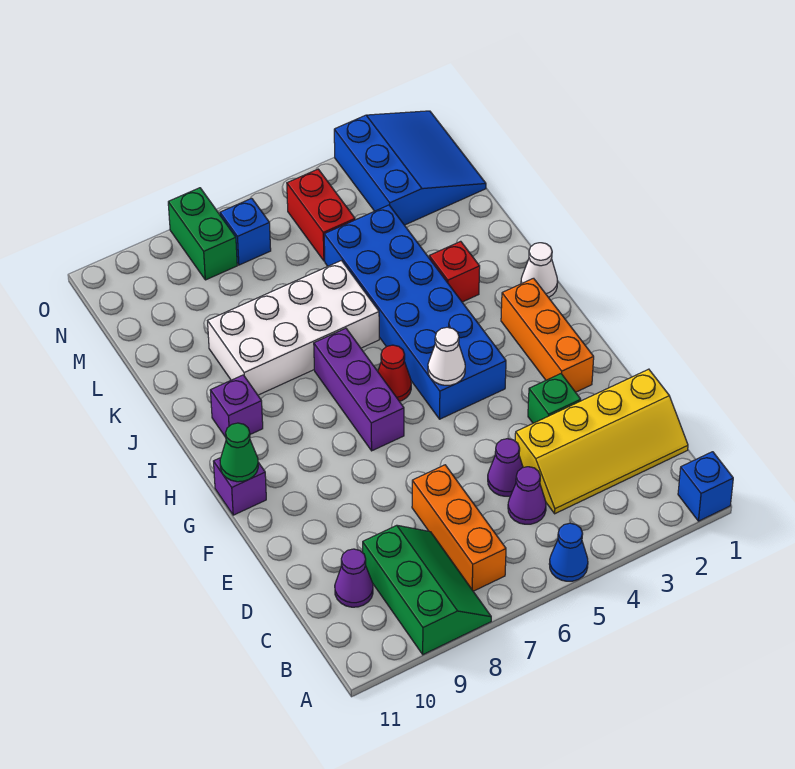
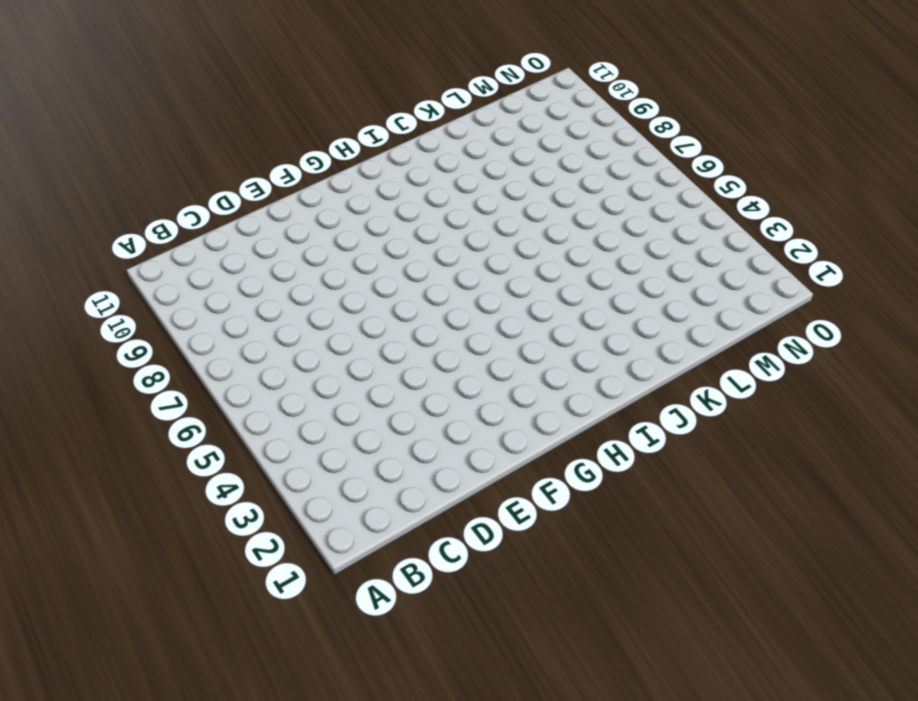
none -> blue 1x1 brick [678,452,733,521]
none -> blue 1x1 cone [549,523,588,581]
none -> green 2x3 slope [363,525,491,655]

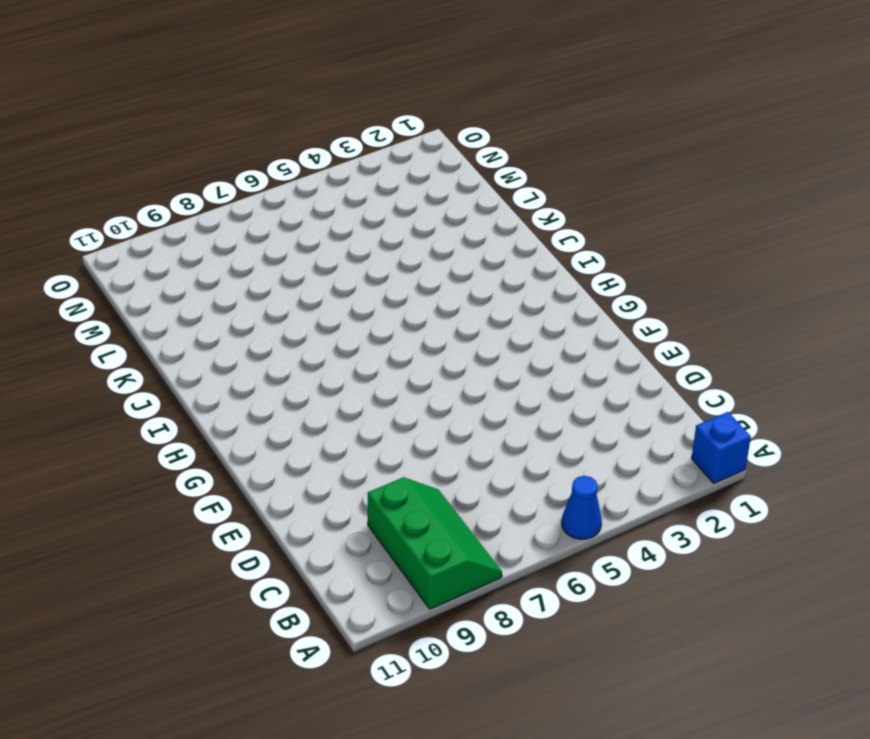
none -> orange 1x3 brick [412,465,506,591]
none -> yellow 2x4 slope [515,369,688,514]
none -> purple 1x1 cone [508,467,546,524]

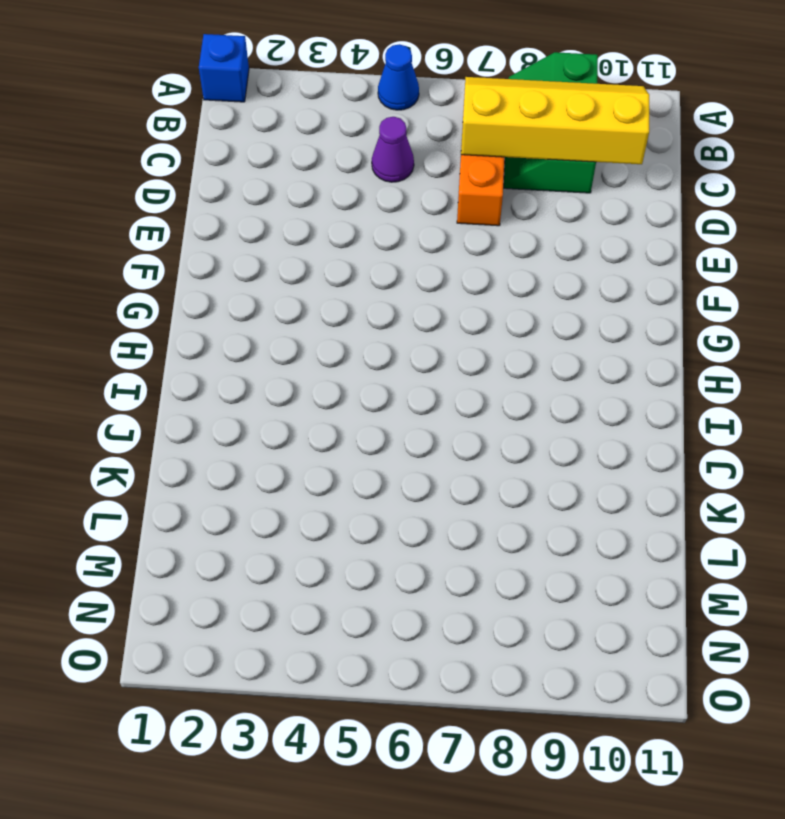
yellow 2x4 slope [461,77,649,164] -> yellow 2x4 slope moved to [515,369,688,514]
none -> purple 1x1 cone [335,549,373,607]
none -> purple 1x1 cone [488,439,523,496]
none -> green 1x1 brick [528,374,581,423]

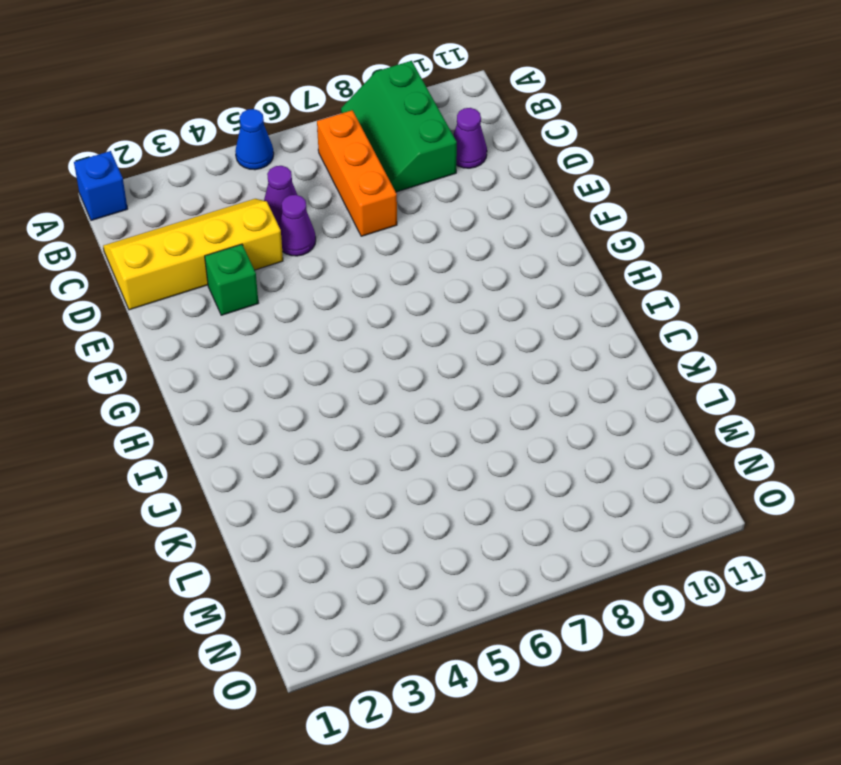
none -> orange 1x3 brick [501,278,594,392]
none -> blue 2x6 brick [324,205,506,419]
none -> purple 1x3 brick [314,328,404,451]

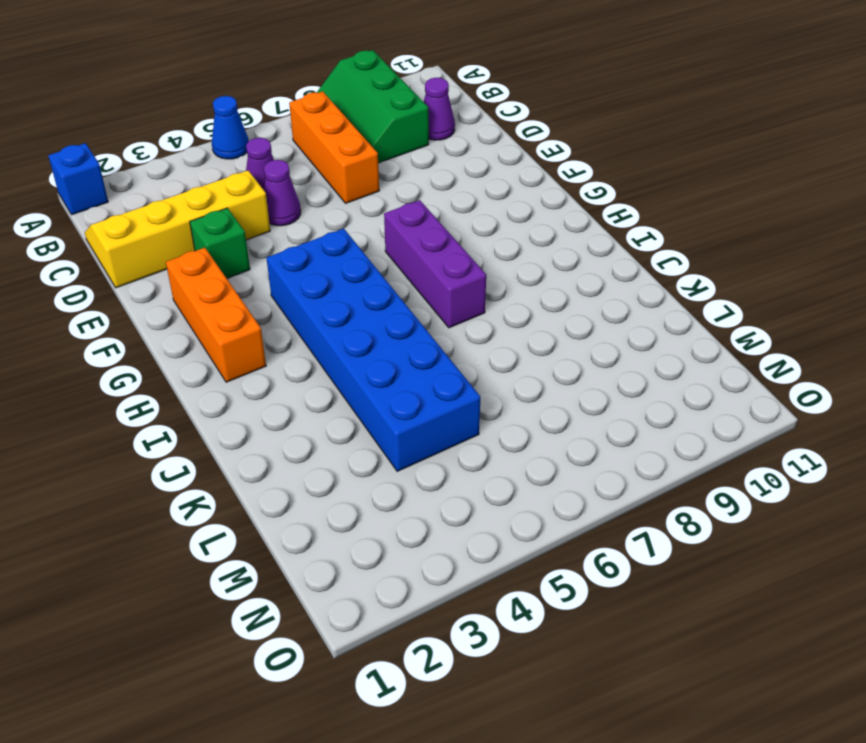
none -> purple 1x1 brick [214,458,266,515]
none -> red 1x1 cone [378,345,411,401]
none -> white 1x1 cone [521,243,558,297]

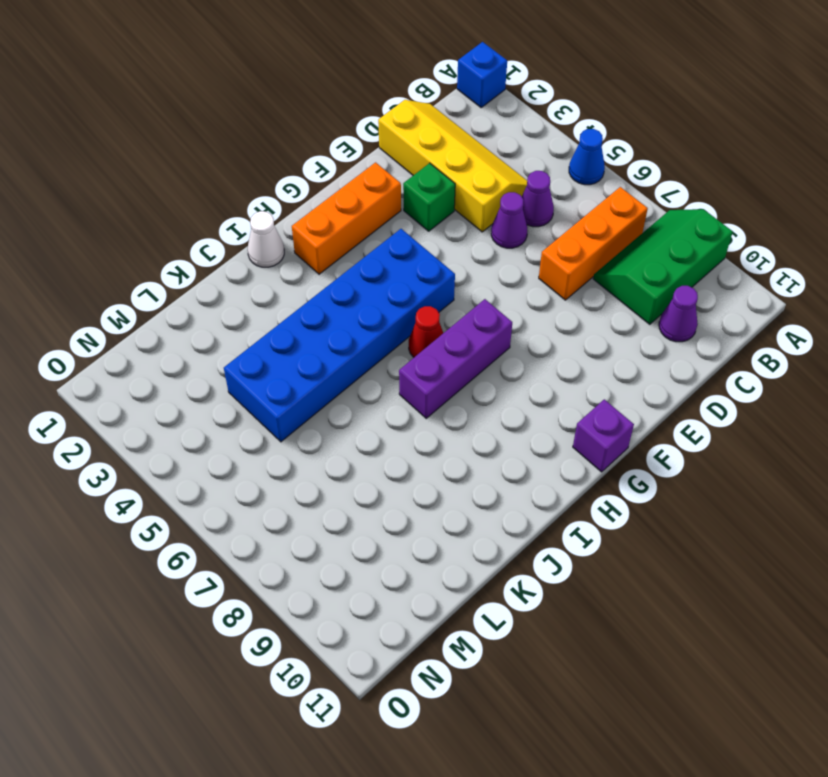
none -> purple 1x1 brick [210,375,263,437]
none -> red 1x1 brick [429,241,480,302]
none -> white 2x4 brick [208,261,379,395]

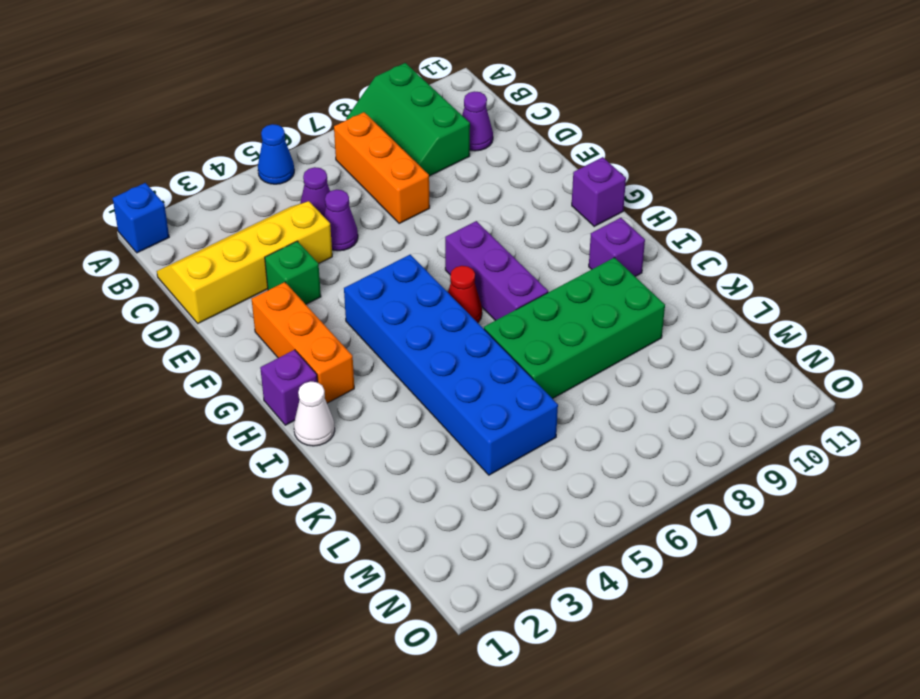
purple 1x1 brick [260,350,317,425] -> none
green 2x4 brick [484,257,665,399] -> white 2x4 brick [208,261,379,395]
none -> red 1x1 brick [429,241,480,302]
none -> blue 3x3 slope [334,111,486,225]
none -> red 1x2 brick [287,169,355,261]

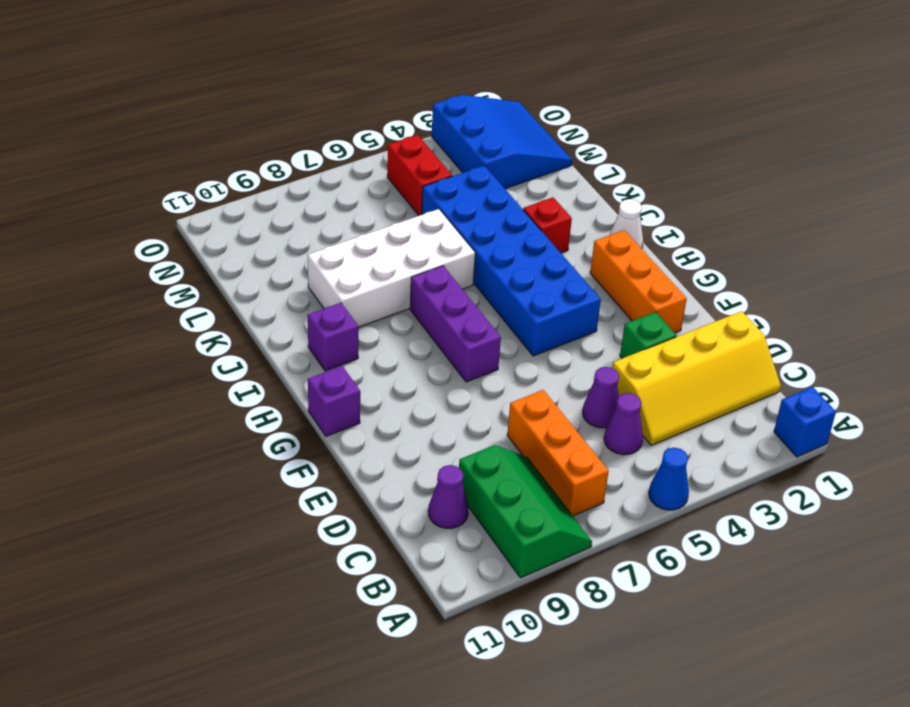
none -> red 1x1 cone [378,345,411,401]
none -> blue 1x1 brick [220,198,271,265]
none -> green 1x2 brick [168,188,237,280]

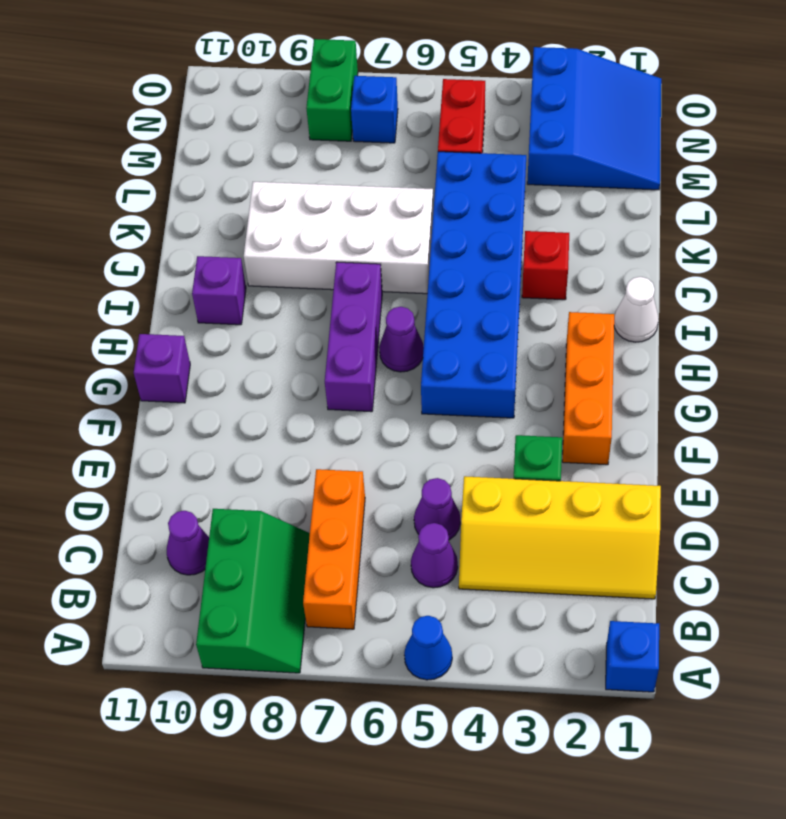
purple 1x1 cone [379,307,424,372] -> red 1x1 cone [378,345,411,401]
none -> white 1x1 cone [428,327,465,385]
none -> green 1x1 cone [220,423,258,482]

